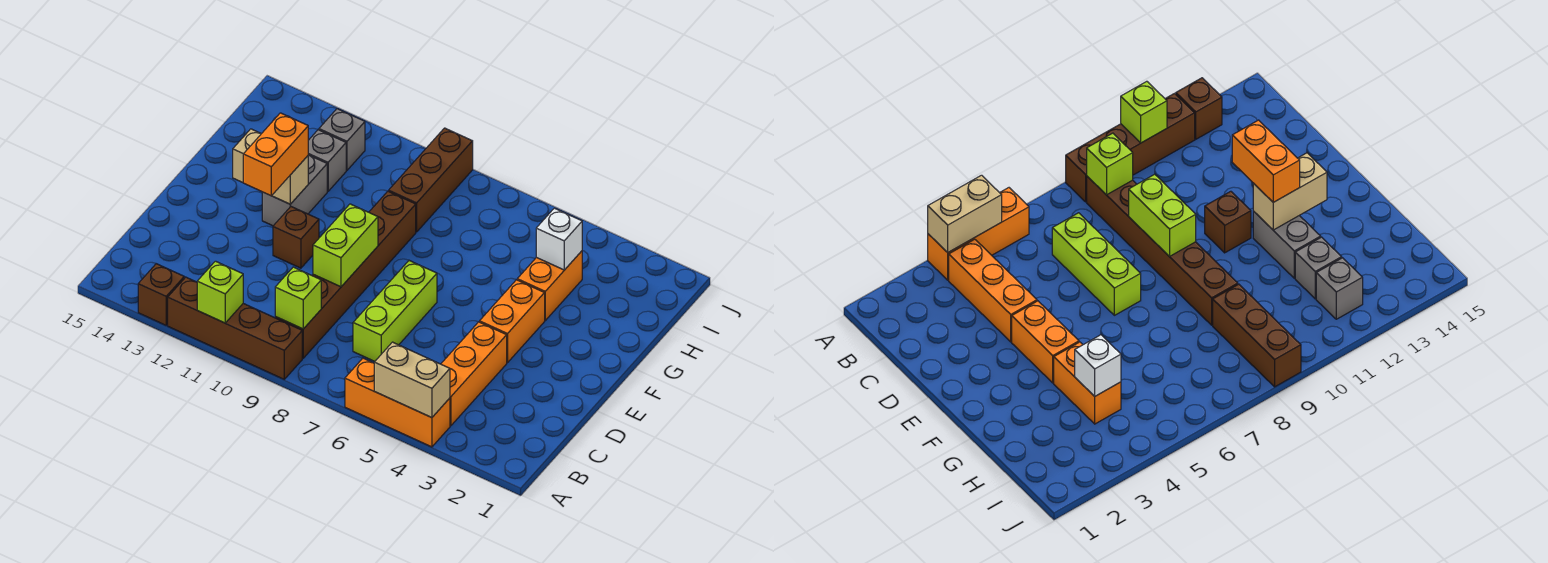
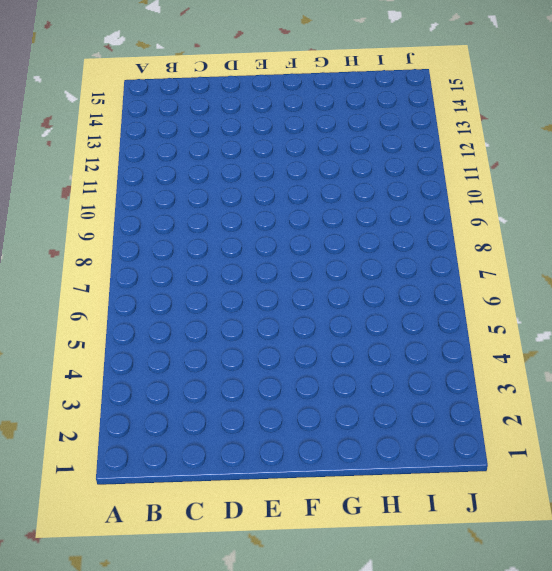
none -> orange 1x3 brick [345,358,450,447]
none -> brown 1x4 brick [168,277,302,379]
none -> brown 1x1 brick [138,264,184,325]

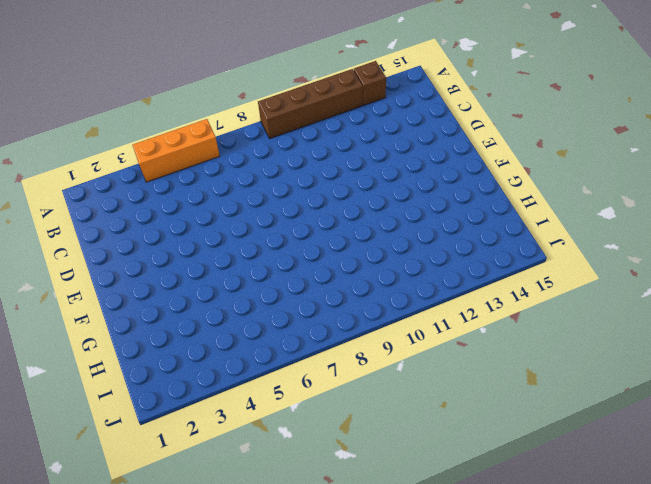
none -> orange 1x3 brick [441,322,507,426]
none -> brown 1x6 brick [275,191,416,358]
none -> lime 1x3 brick [353,261,437,361]

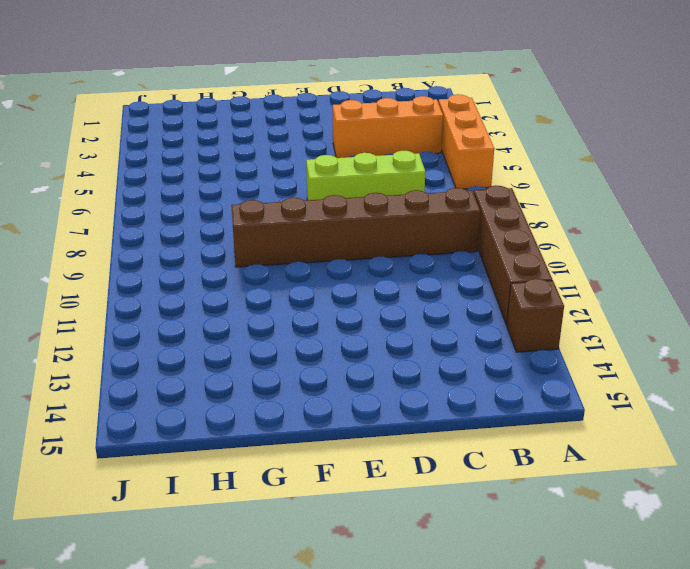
none -> orange 1x2 brick [480,280,545,363]
none -> brown 1x1 brick [273,207,319,268]
none -> grey 1x2 brick [262,155,327,226]

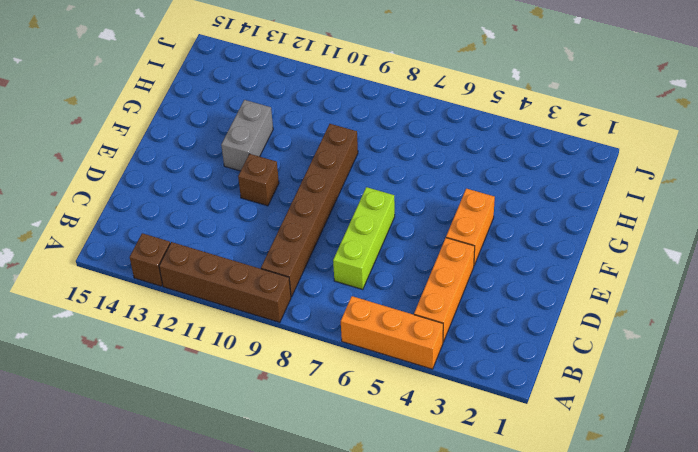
none -> orange 1x2 brick [517,251,582,320]
none -> brown 1x3 brick [389,128,473,232]
none -> grey 1x1 brick [308,130,346,191]

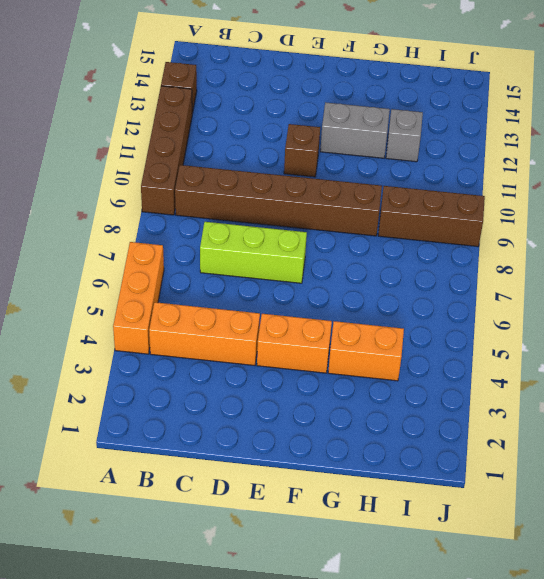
none -> grey 1x1 brick [319,109,365,170]
none -> tan 1x2 brick [374,342,450,418]
none -> lime 1x1 brick [197,261,243,323]

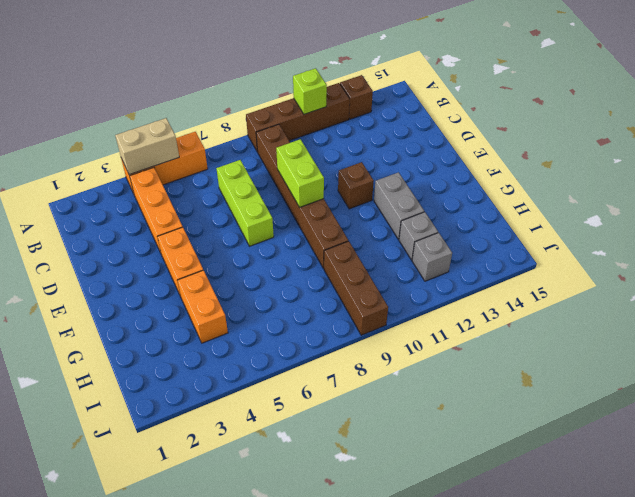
none -> lime 1x1 brick [275,267,321,329]
none -> tan 1x2 brick [233,129,308,204]
none -> white 1x1 brick [536,208,582,270]

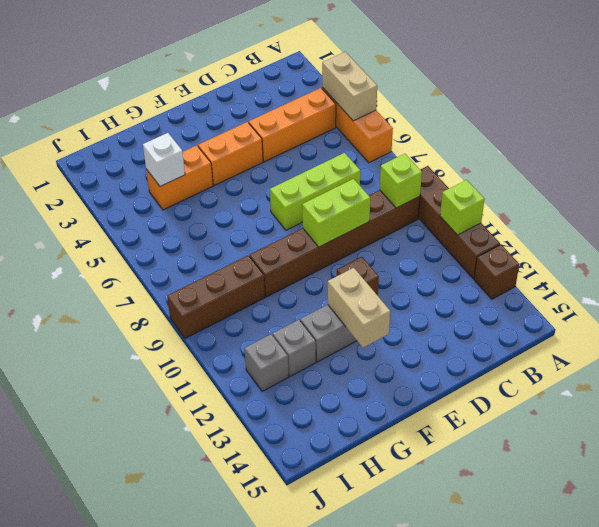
none -> orange 1x2 brick [243,113,308,196]

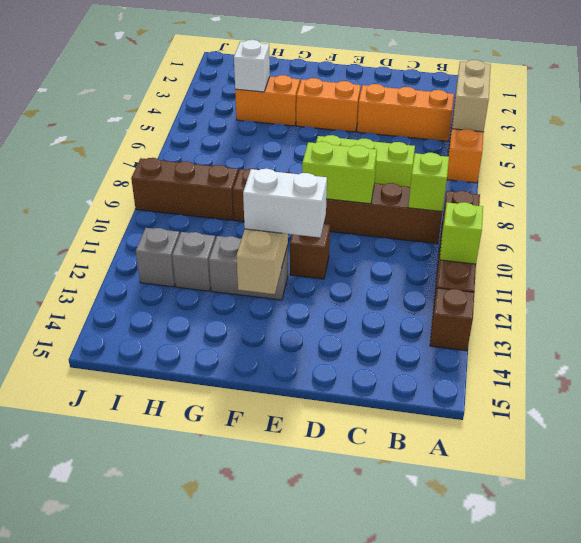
white 1x2 brick [243,169,327,238] -> orange 1x2 brick [243,113,308,196]

